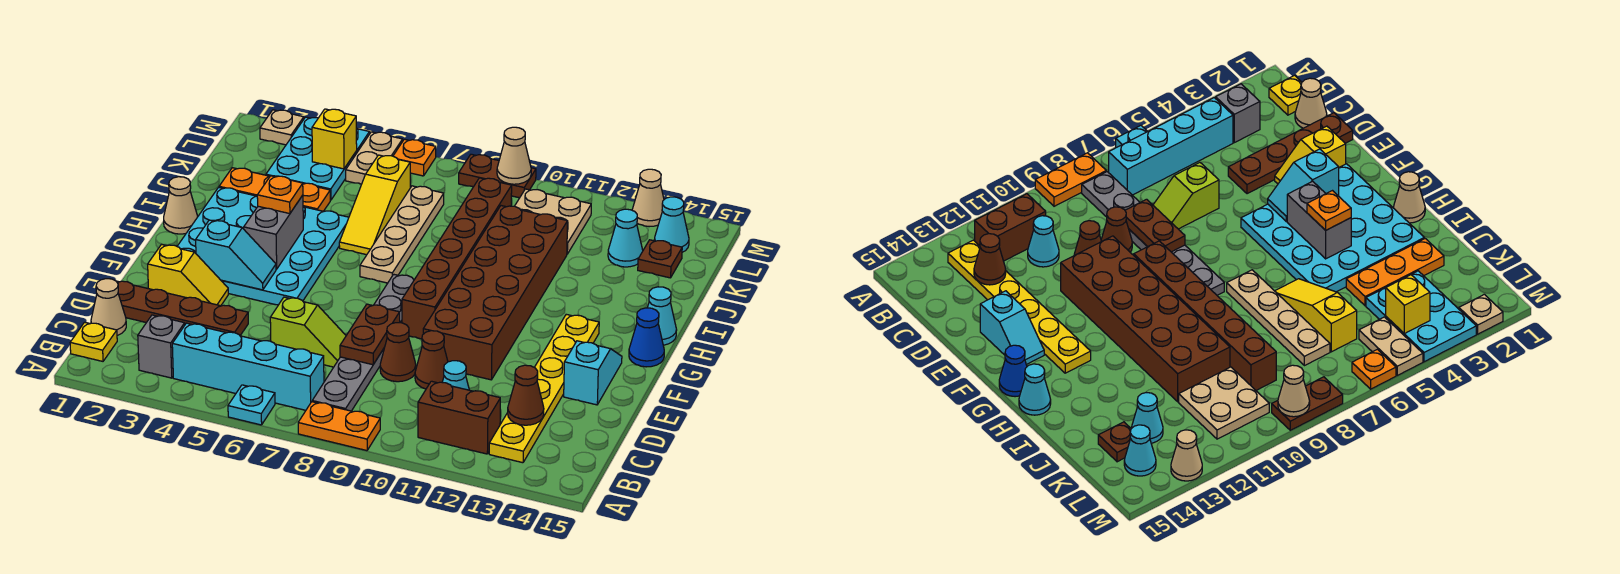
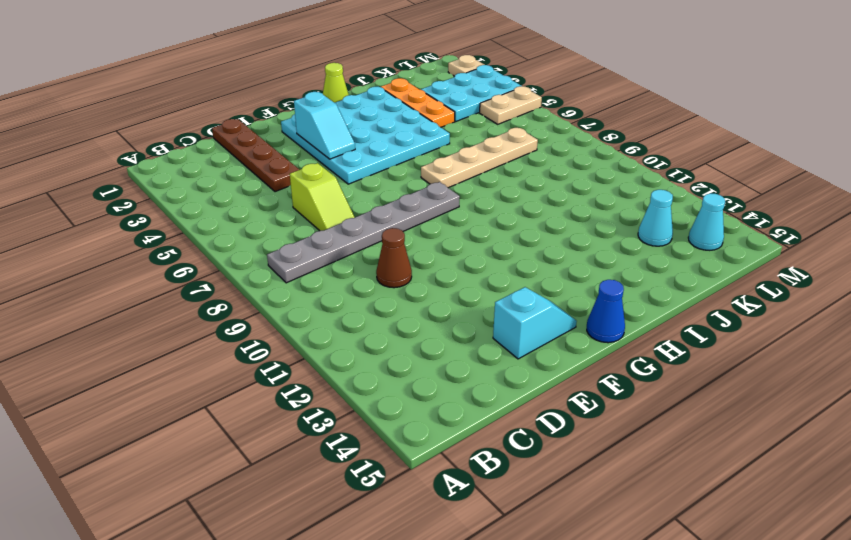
lime 1x1 cone [323,63,349,103] -> tan 1x1 cone [164,177,198,234]
none -> cyan 1x1 plate [228,385,275,425]
none -> orange 1x2 plate [298,402,380,451]
none -> yellow 1x1 plate [70,322,117,361]
none -> grey 1x1 brick [138,315,185,378]

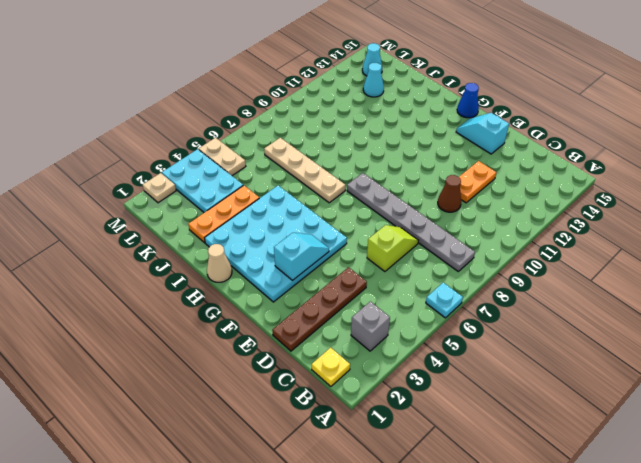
orange 1x2 plate [459,161,496,203] -> orange 1x2 plate moved to [298,402,380,451]
none -> cyan 1x4 brick [172,323,324,410]
none -> brown 1x2 brick [418,381,500,454]
none -> yellow 1x6 plate [489,314,599,463]
none -> tan 1x1 cone [91,279,126,336]

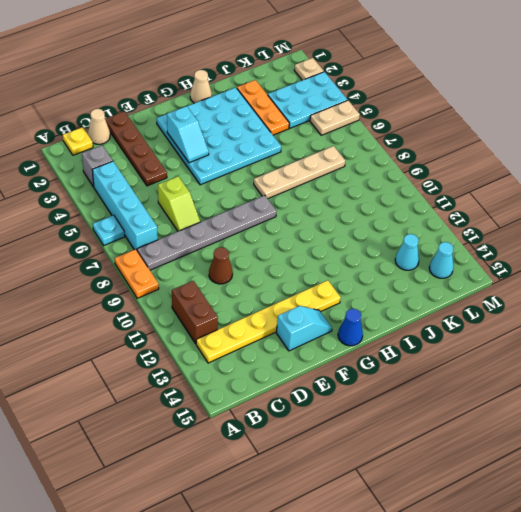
none -> cyan 1x1 cone [442,361,469,390]
none -> brown 1x1 cone [380,323,416,382]
none -> yellow 1x2 slope [148,244,228,306]
none -> brown 2x6 brick [423,206,568,380]

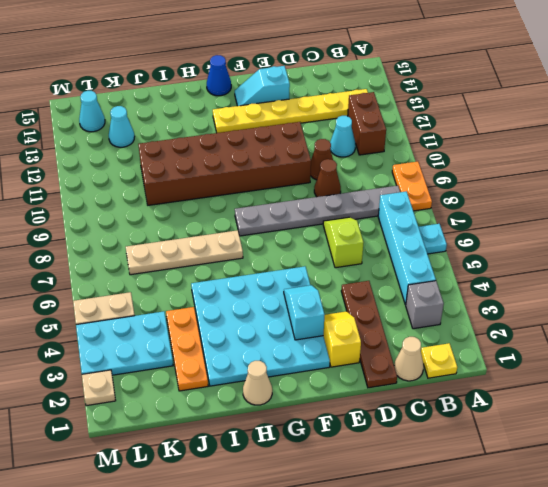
none -> brown 1x6 brick [402,178,512,339]
none -> cyan 1x1 cone [647,287,677,345]
none -> yellow 1x3 slope [339,155,410,255]
none -> tan 2x2 plate [515,189,591,254]

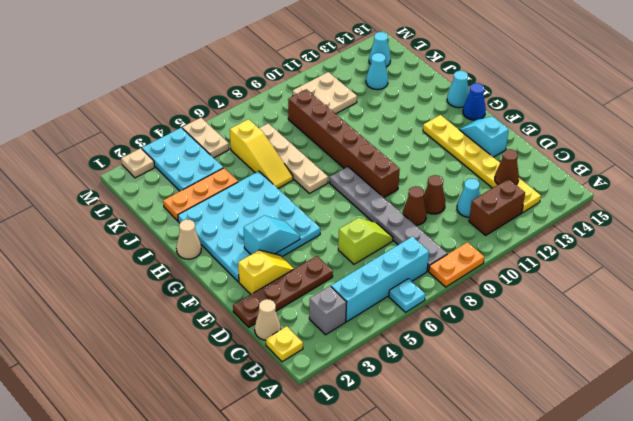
none -> brown 2x6 brick [423,206,568,380]
none -> brown 1x1 plate [638,240,682,278]
none -> orange 1x1 plate [393,139,436,176]
none -> brown 1x2 plate [459,154,536,198]

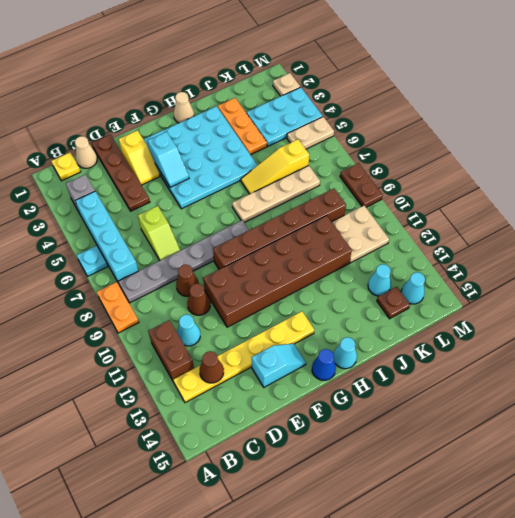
none -> orange 1x1 plate [393,139,436,176]
none -> tan 1x1 cone [632,169,664,227]
none -> brown 1x2 plate [340,304,400,365]
none -> grey 1x2 brick [244,195,303,269]

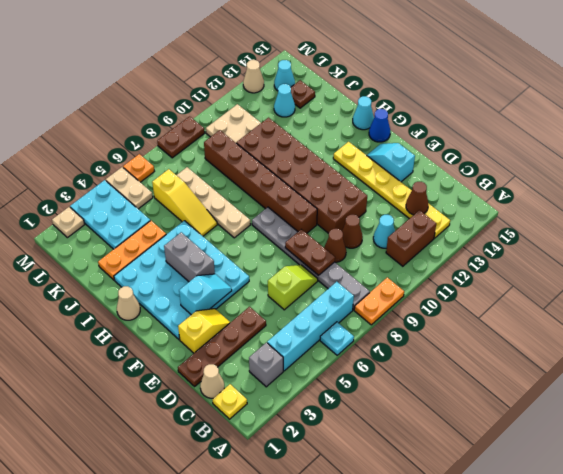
none -> yellow 1x1 brick [312,109,357,169]
none -> tan 1x1 cone [497,127,531,184]
none -> orange 1x1 plate [257,176,303,214]

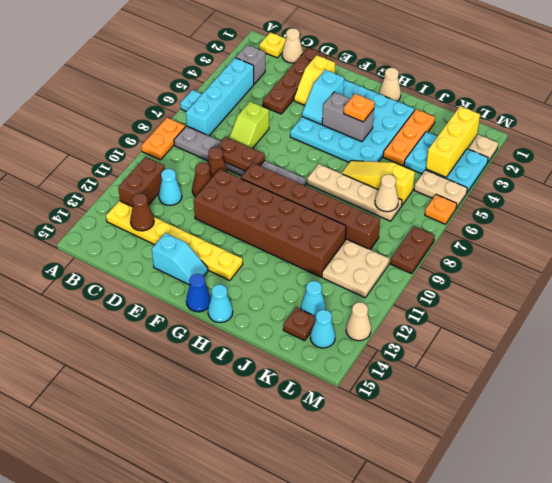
tan 1x1 cone [375,174,398,212] -> tan 1x1 cone moved to [497,127,531,184]
yellow 1x3 brick [426,106,480,177] -> yellow 1x1 brick [312,109,357,169]

